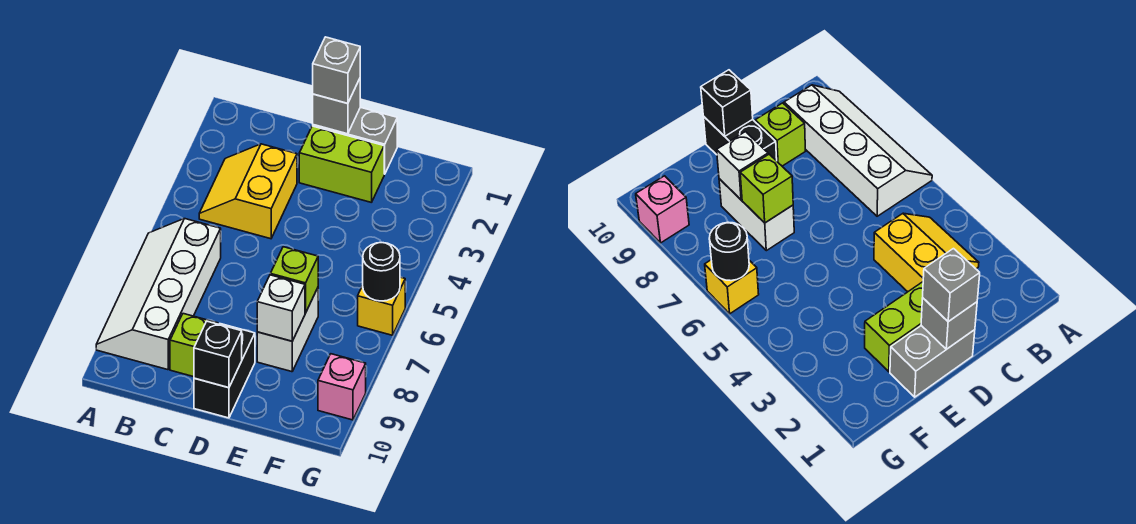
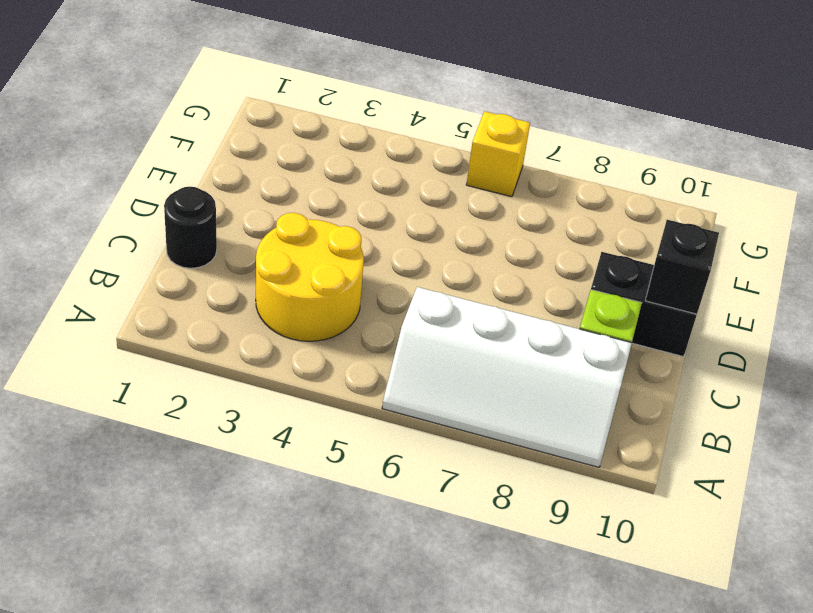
yellow 2x2 round brick [256,213,364,341] -> yellow 2x2 slope [199,144,297,239]
black 1x1 round brick [164,187,217,268] -> black 1x1 round brick moved to [363,243,400,301]
none -> grey 1x2 brick [313,107,397,174]
none -> lime 1x2 brick [299,126,384,203]
none -> white 1x2 brick [257,288,318,372]

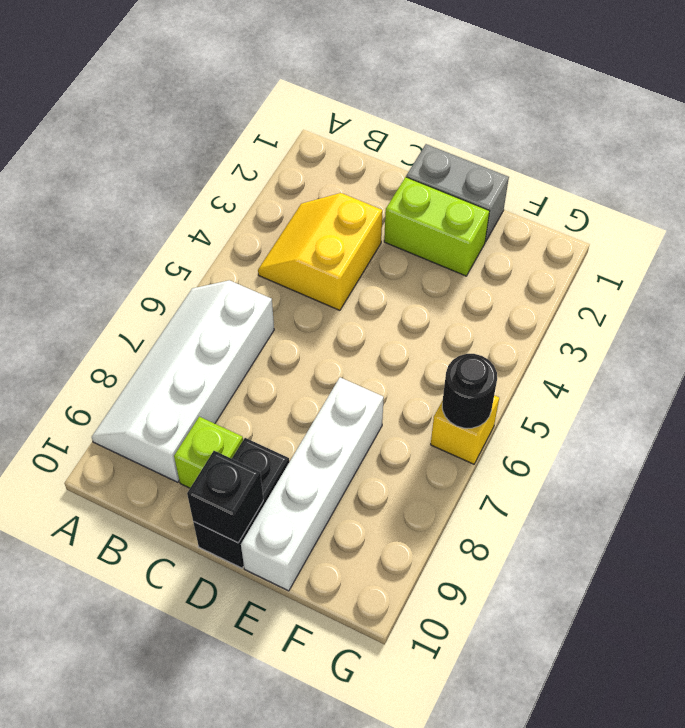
white 1x4 brick [241,377,384,591] -> white 1x2 brick [257,288,318,372]
none -> pink 1x1 brick [318,354,366,420]
none -> grey 1x1 brick [313,79,360,134]
none -> lime 1x1 brick [270,247,318,313]

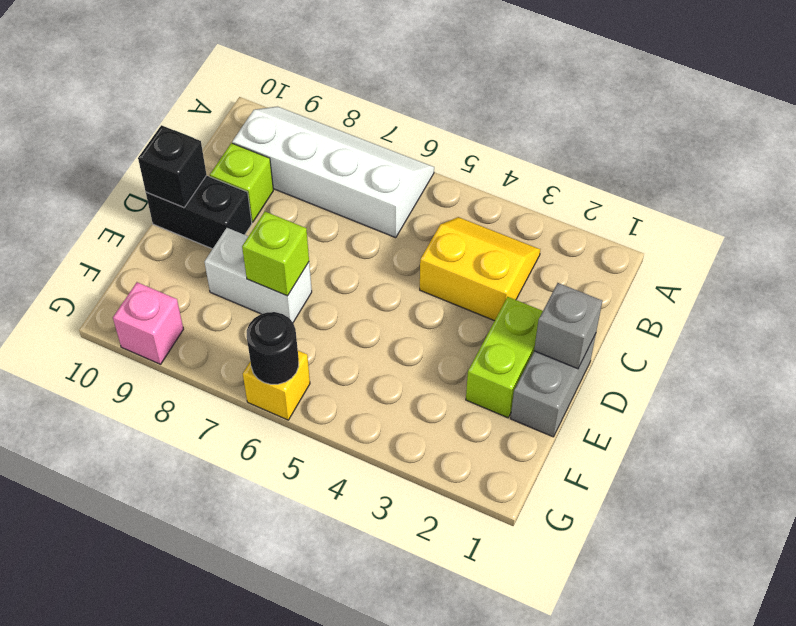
none -> white 1x1 brick [257,275,305,341]
none -> grey 1x1 brick [313,37,360,103]

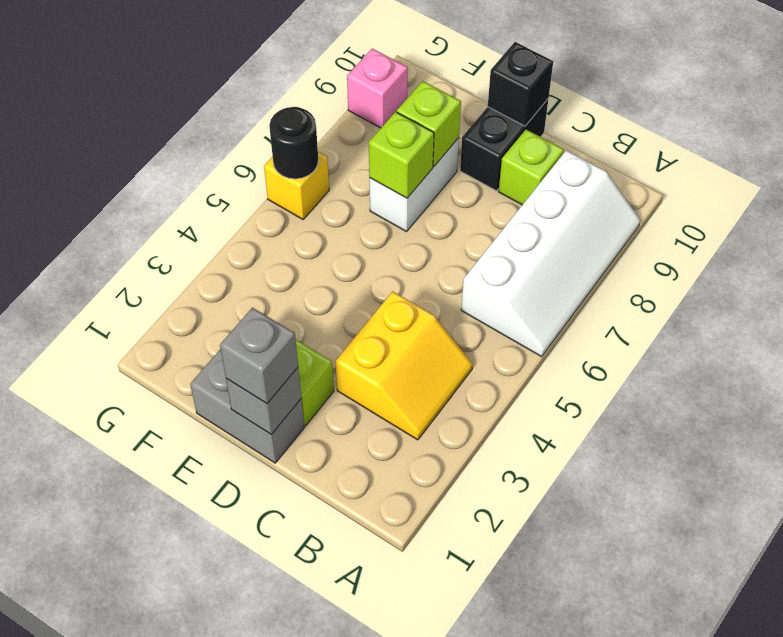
lime 1x1 brick [397,81,461,166] -> white 1x1 brick [257,275,305,341]

